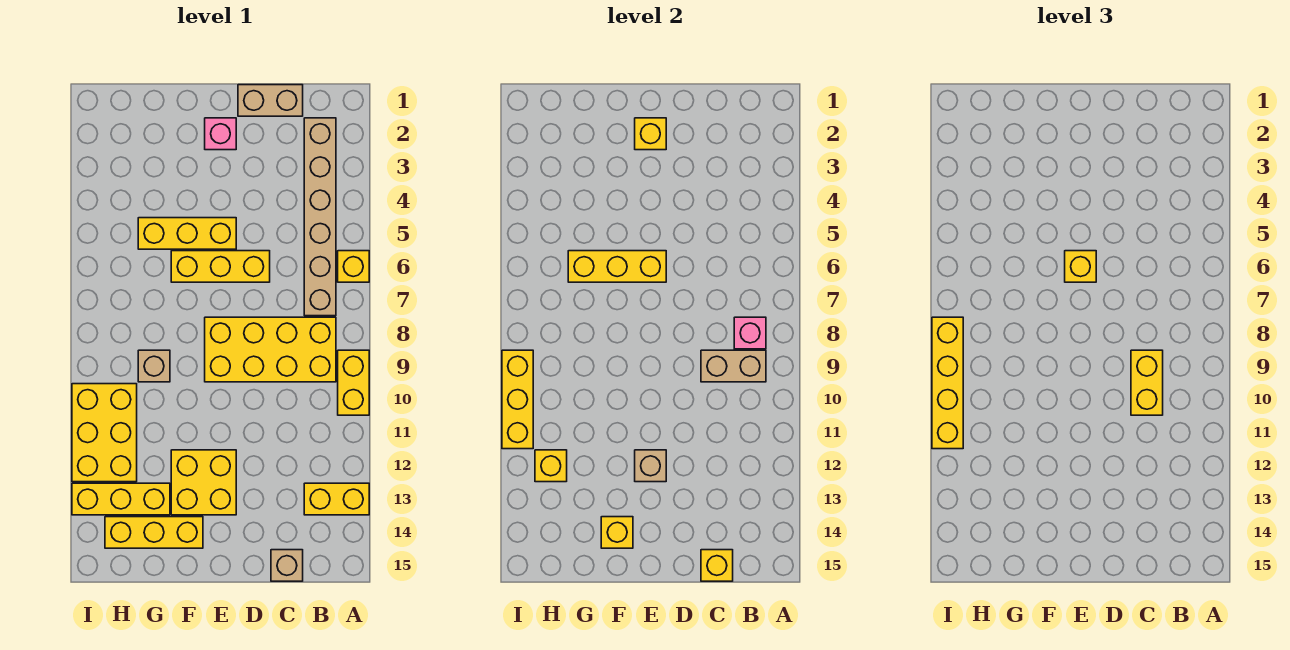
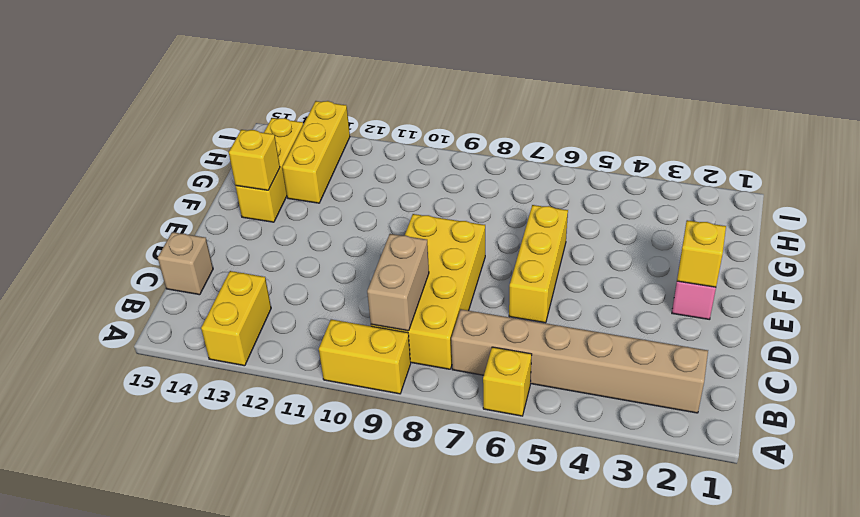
none -> tan 1x2 brick [238,85,303,116]
none -> yellow 1x3 brick [138,218,236,249]
none -> yellow 2x2 brick [171,450,236,515]

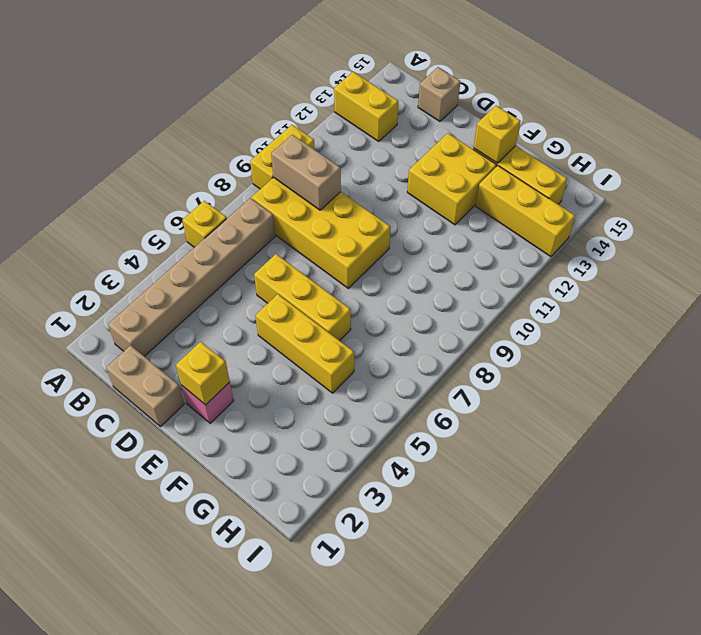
none -> tan 1x1 brick [138,350,170,382]
none -> yellow 2x3 brick [72,384,137,482]
none -> pink 1x1 brick [734,317,766,349]

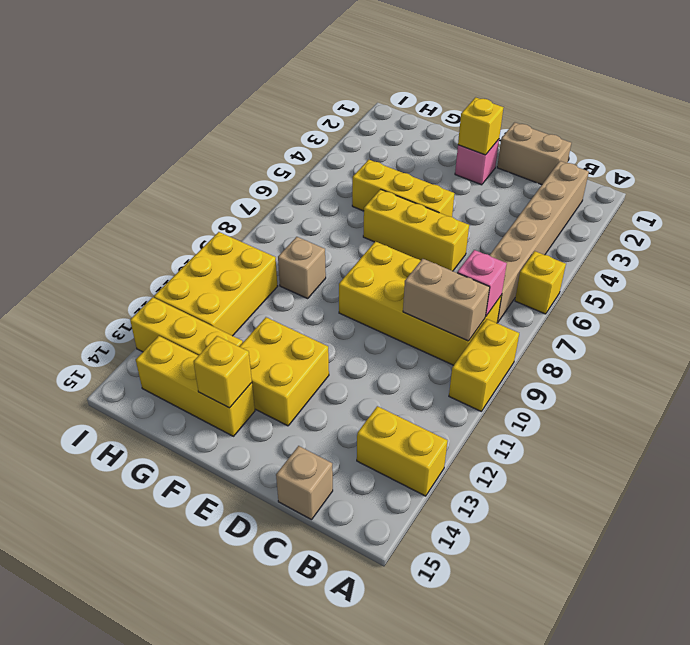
none -> yellow 1x1 brick [701,550,733,581]
none -> yellow 1x3 brick [568,251,666,282]
none -> tan 1x1 brick [635,450,666,482]

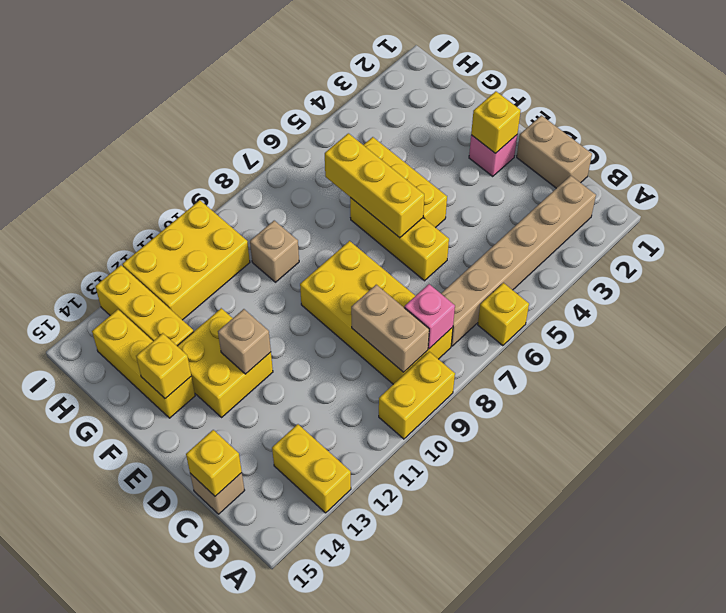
none -> yellow 1x1 brick [535,450,567,482]
none -> yellow 1x3 brick [502,350,533,449]
none -> yellow 1x2 brick [1131,350,1163,415]

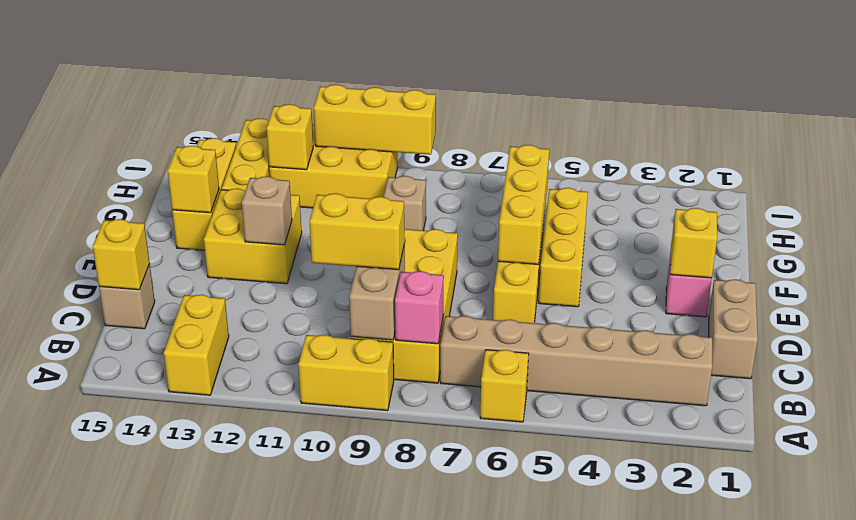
none -> yellow 1x1 brick [1065,251,1096,282]
none -> yellow 1x4 brick [932,317,963,449]

